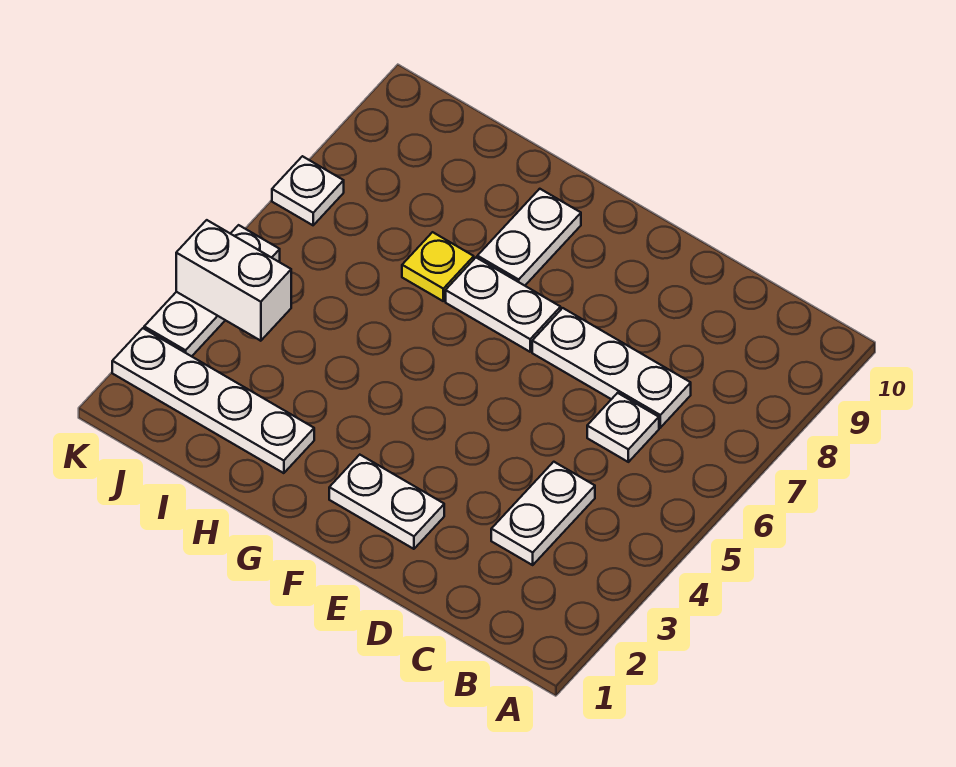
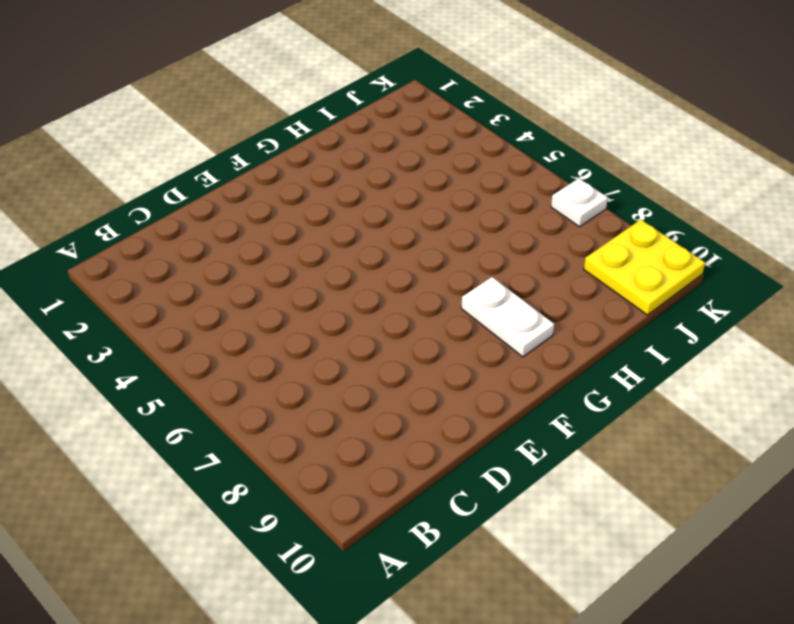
yellow 2x2 plate [584,220,705,315] -> none
none -> white 1x2 plate [491,462,595,565]
none -> white 1x1 plate [587,393,659,462]

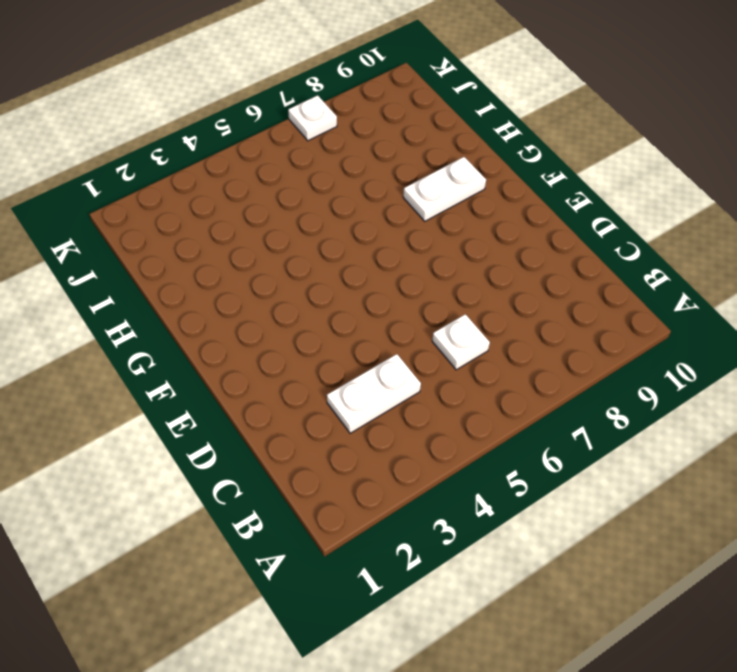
none -> white 1x3 plate [532,308,691,428]
none -> white 1x2 plate [329,455,444,549]

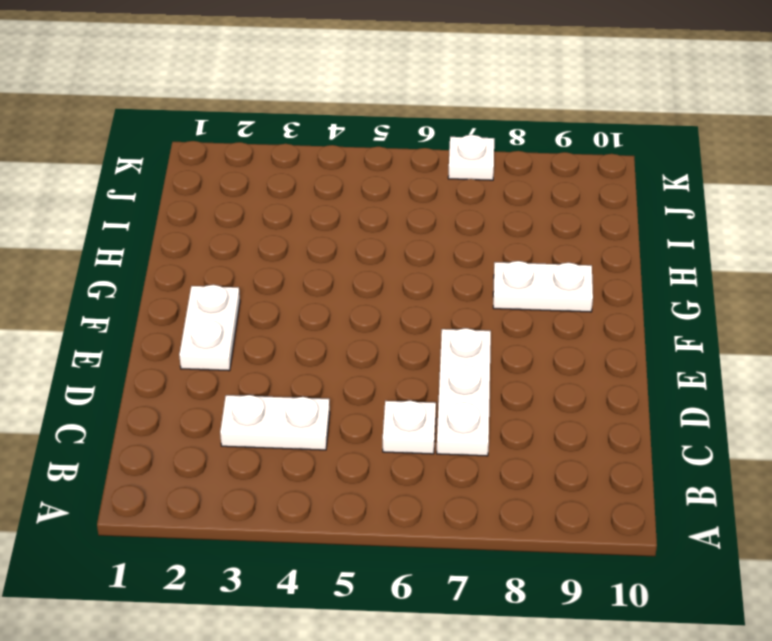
none -> white 1x2 plate [446,258,561,352]
none -> white 1x4 plate [112,328,314,473]

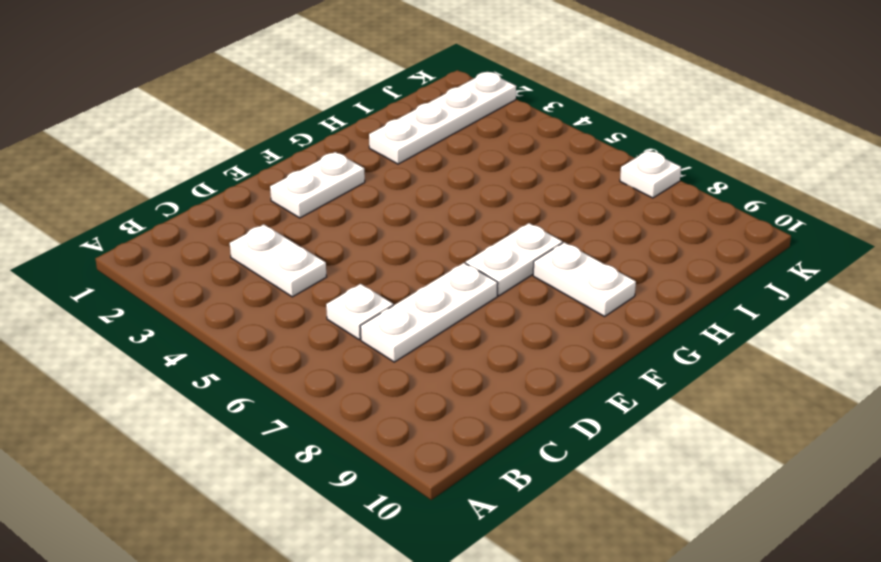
none -> yellow 1x1 plate [402,232,474,301]
none -> white 1x3 plate [144,225,280,356]

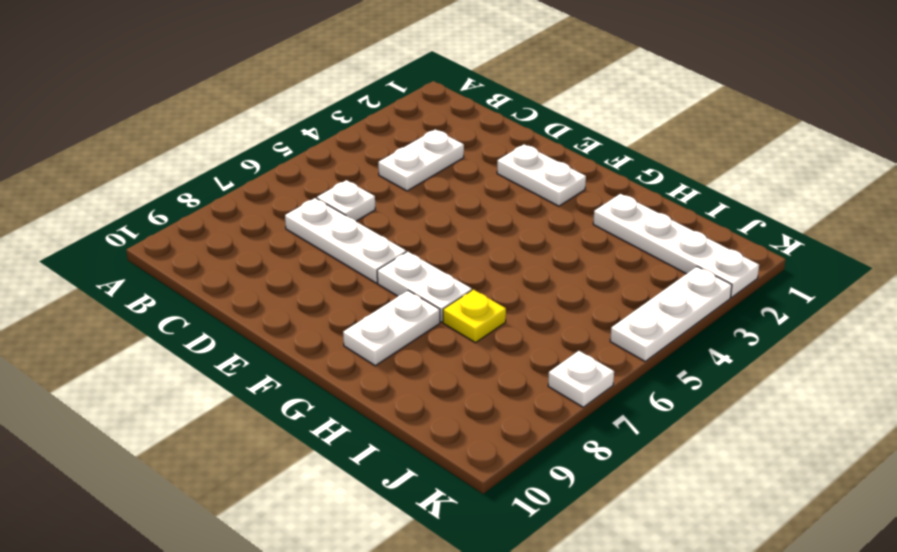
none -> white 1x2 brick [176,220,291,341]

